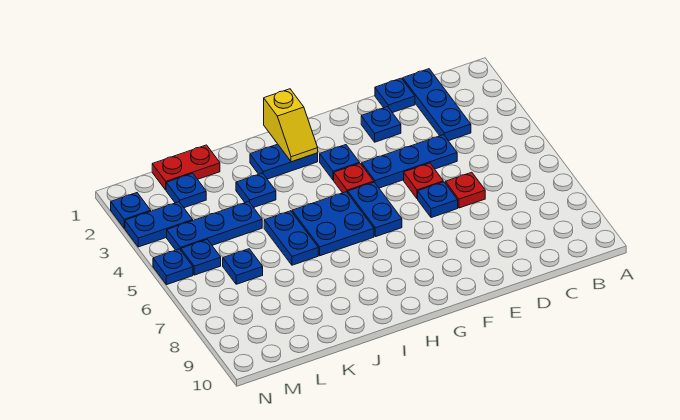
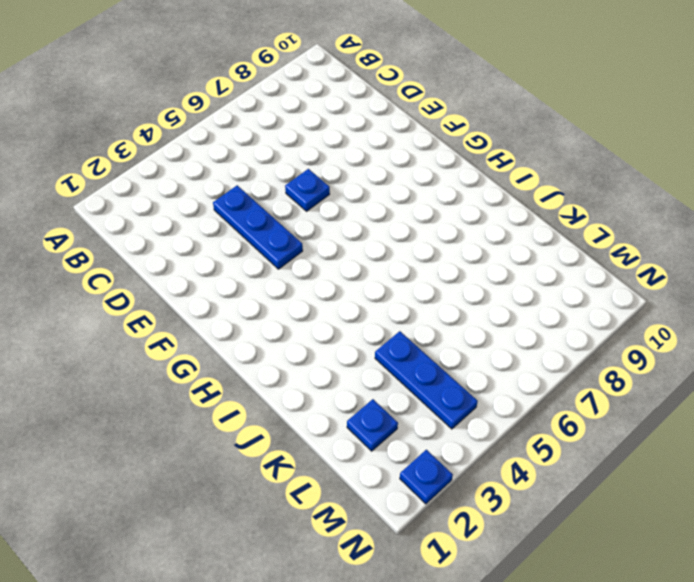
none -> blue 1x3 plate [403,69,471,141]
none -> blue 1x1 plate [375,78,415,113]
none -> red 1x1 plate [445,172,485,208]

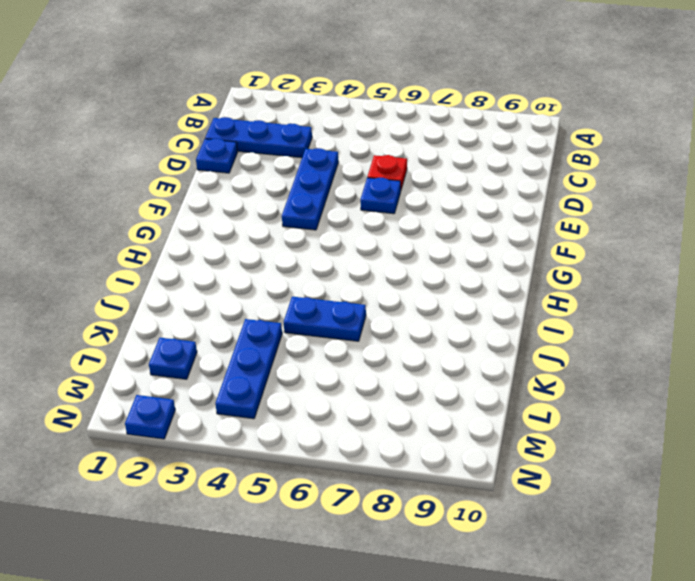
none -> blue 1x1 plate [361,107,401,142]
none -> red 1x1 plate [404,163,443,199]
none -> blue 1x1 plate [320,145,360,180]

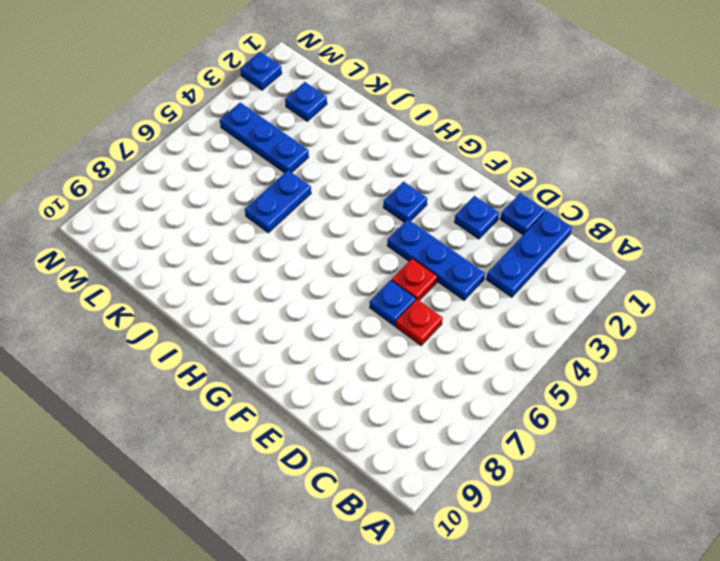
none -> red 1x1 plate [334,163,374,193]
none -> blue 1x2 plate [348,182,402,237]
none -> blue 1x2 plate [250,144,318,179]

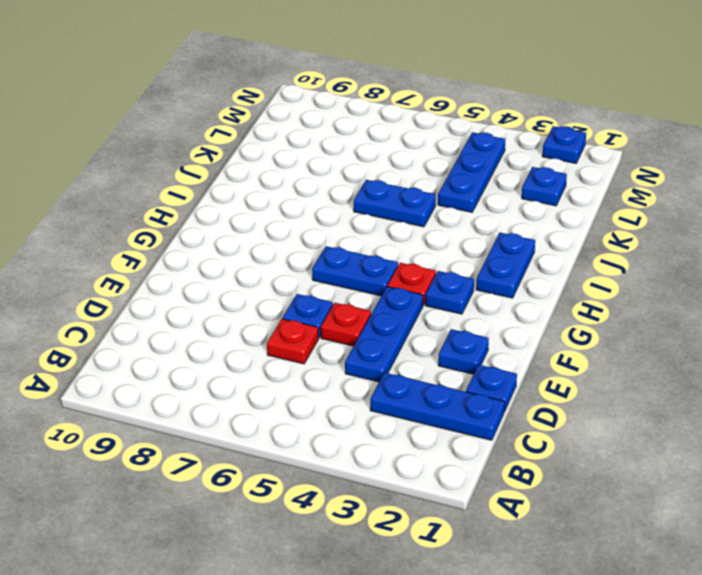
none -> blue 2x2 plate [292,192,374,256]
none -> blue 1x1 plate [236,173,276,208]
none -> red 1x2 plate [152,145,220,190]

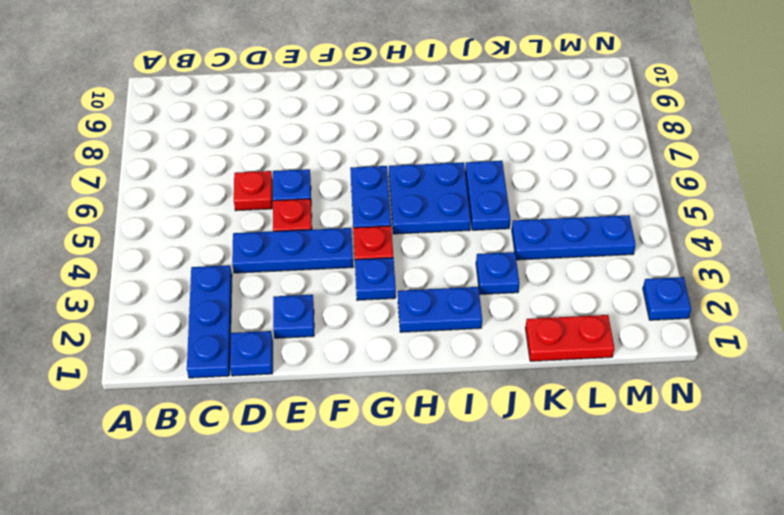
none -> blue 1x1 plate [166,173,206,208]
none -> blue 1x1 plate [223,249,263,284]
none -> blue 1x2 plate [125,202,193,247]

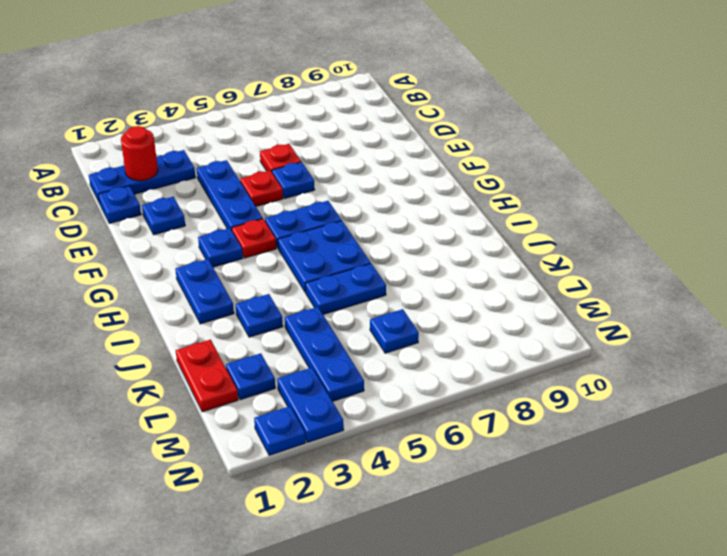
red 1x1 round brick [121,126,158,181] -> none
none -> blue 1x1 plate [181,240,221,275]
none -> blue 1x1 plate [153,249,193,285]
none -> yellow 1x2 slope [264,89,318,162]

